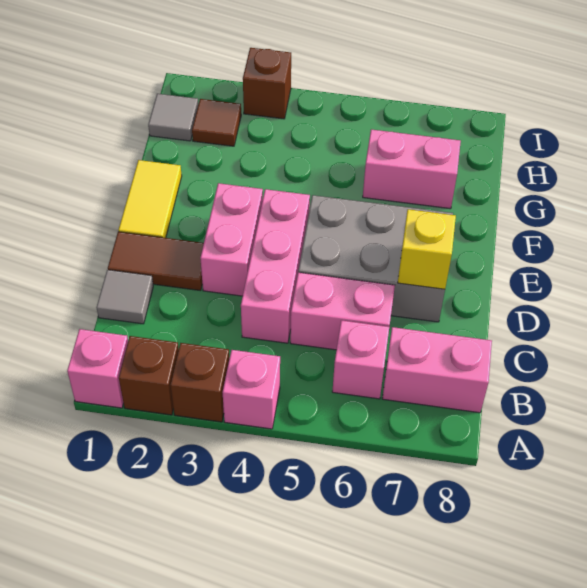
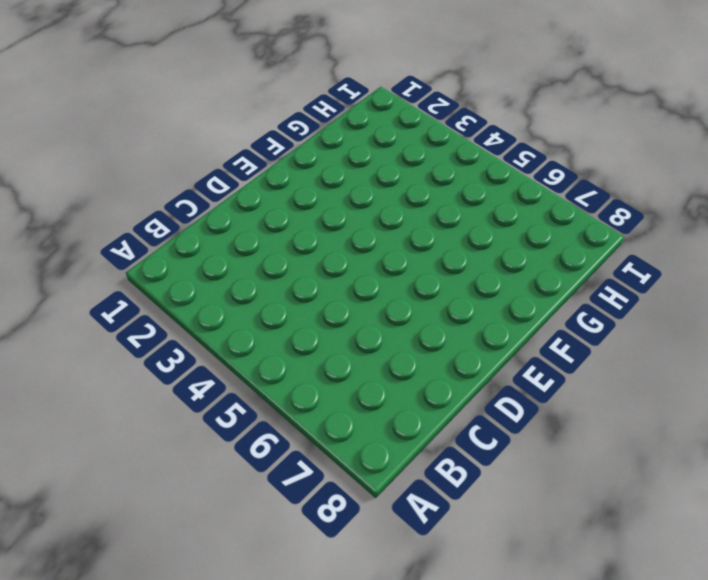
none -> pink 1x1 brick [67,329,128,408]
none -> brown 1x1 brick [119,336,179,415]
none -> brown 1x1 brick [170,343,229,422]

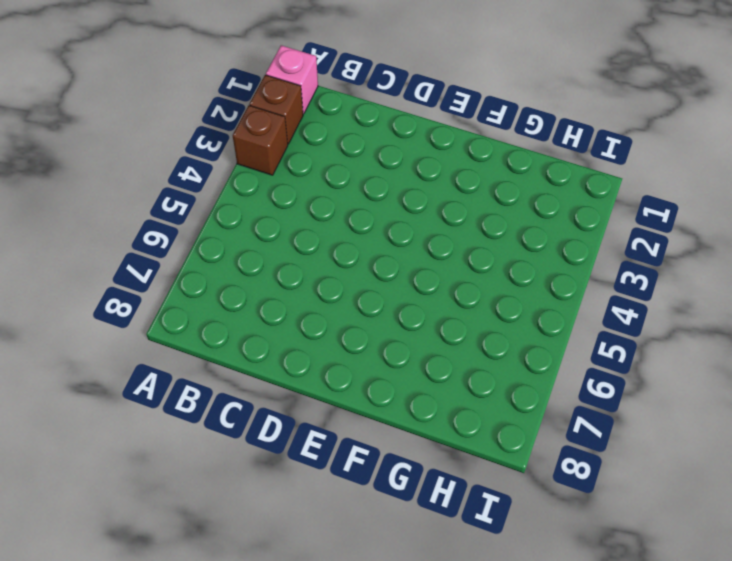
none -> pink 1x1 brick [223,350,280,429]
none -> pink 1x1 brick [332,320,389,399]
none -> pink 1x2 brick [382,327,492,413]

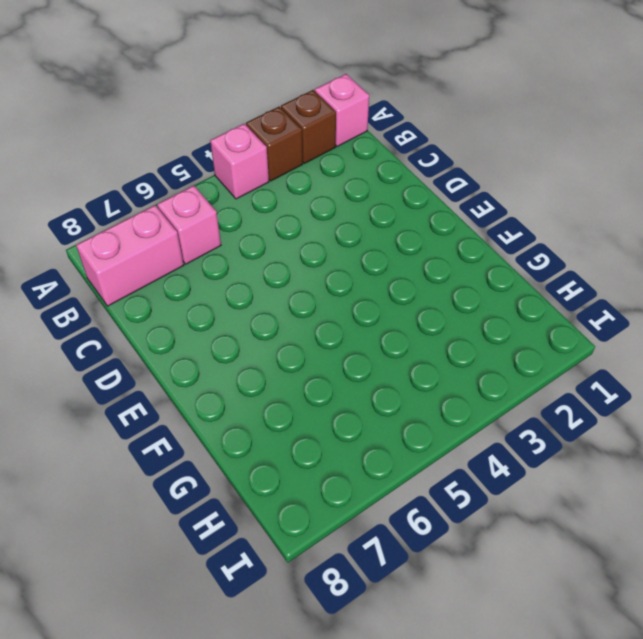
none -> grey 1x1 tile [96,270,153,324]
none -> pink 1x3 brick [241,189,310,343]
none -> pink 1x2 brick [290,273,395,350]

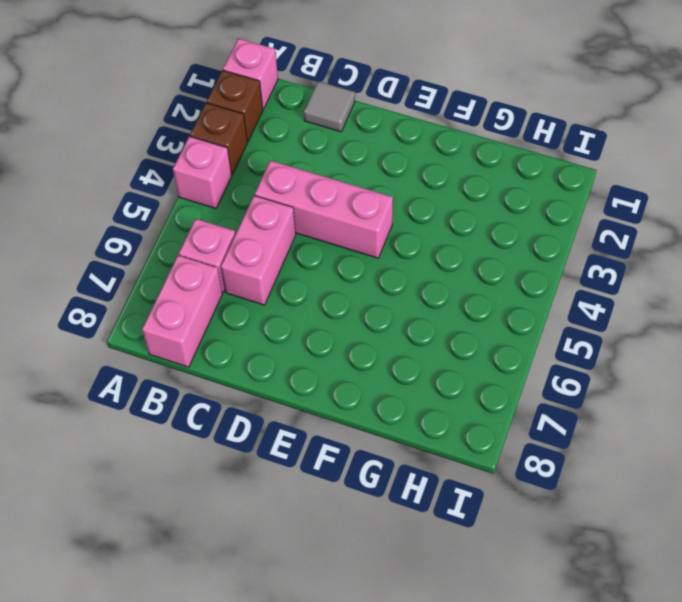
none -> brown 1x2 tile [108,232,204,291]
none -> pink 1x2 brick [200,183,263,296]
none -> grey 2x3 brick [298,195,453,322]

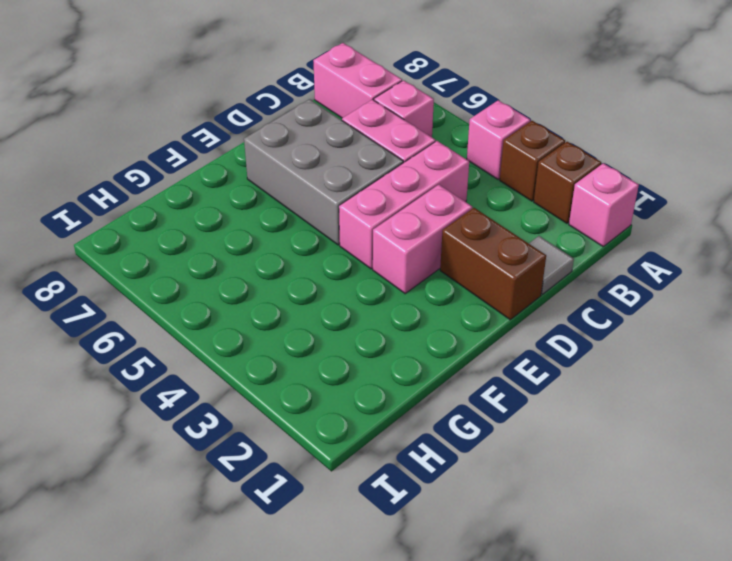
brown 1x2 brick [440,208,546,320] -> brown 1x2 tile [108,232,204,291]
none -> yellow 1x2 tile [118,160,182,238]
none -> pink 1x2 brick [363,129,461,209]
none -> grey 1x1 tile [148,94,198,141]

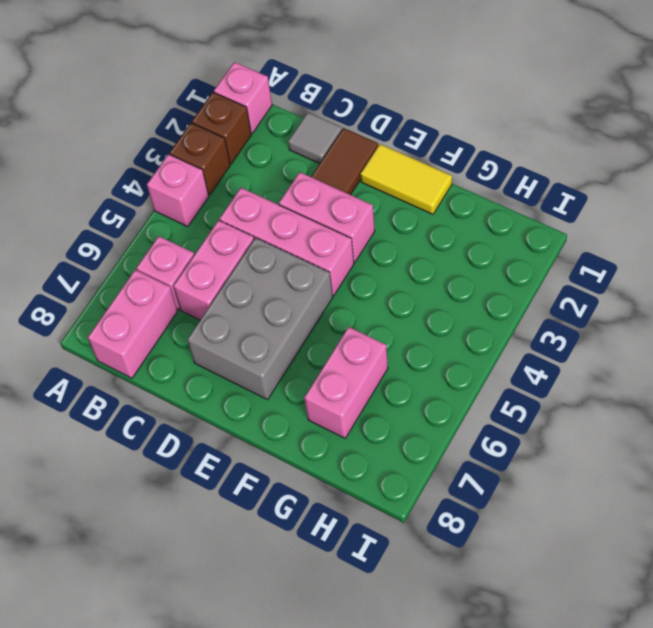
none -> grey 1x1 tile [148,94,198,141]
none -> brown 1x1 tile [192,99,241,146]
none -> brown 1x1 brick [243,48,291,119]

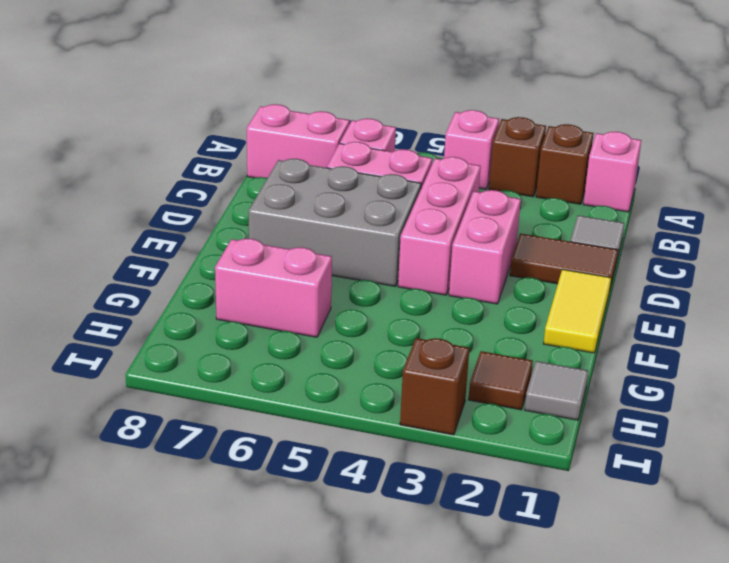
none -> yellow 1x1 brick [398,209,456,289]

